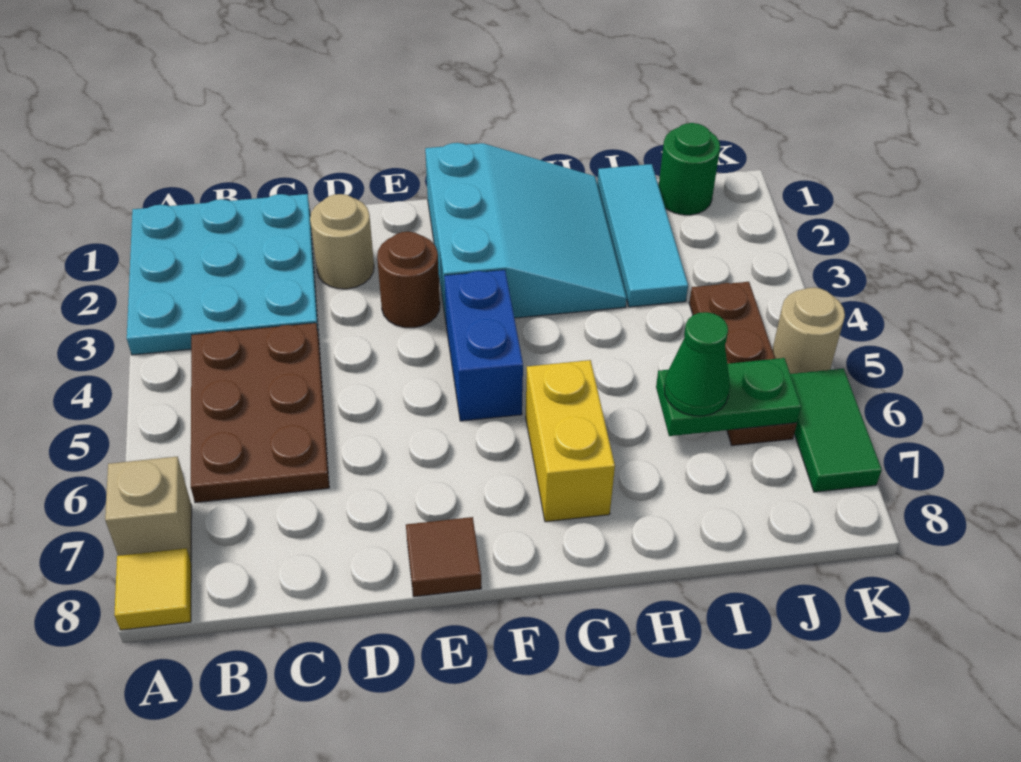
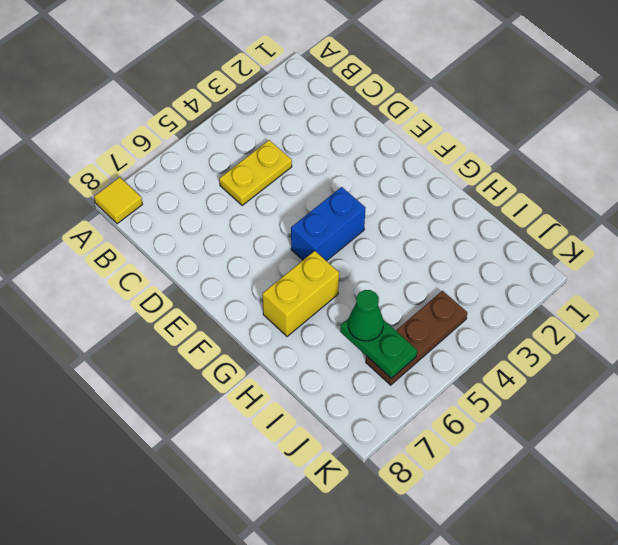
yellow 1x2 plate [219,140,292,205] -> brown 2x3 plate [191,323,329,503]
none -> cyan 3x3 plate [127,194,319,355]
none -> tan 1x1 brick [105,457,192,561]
none -> tan 1x1 round brick [310,194,374,289]

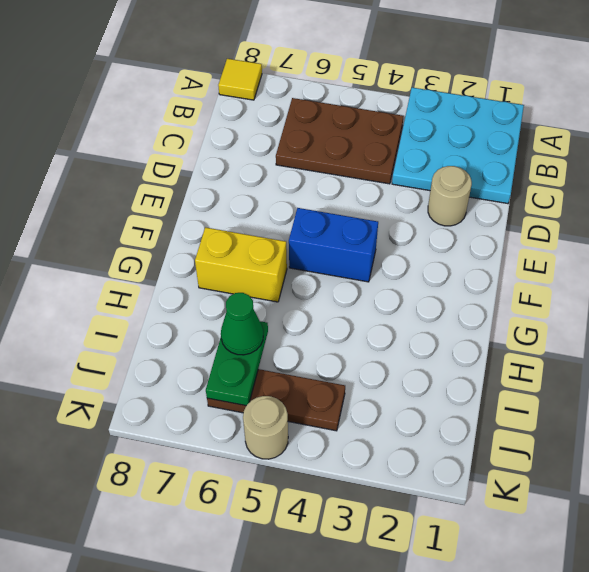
none -> tan 1x1 brick [105,457,192,561]
none -> brown 1x1 round brick [377,232,440,328]
none -> brown 1x1 tile [406,517,481,597]

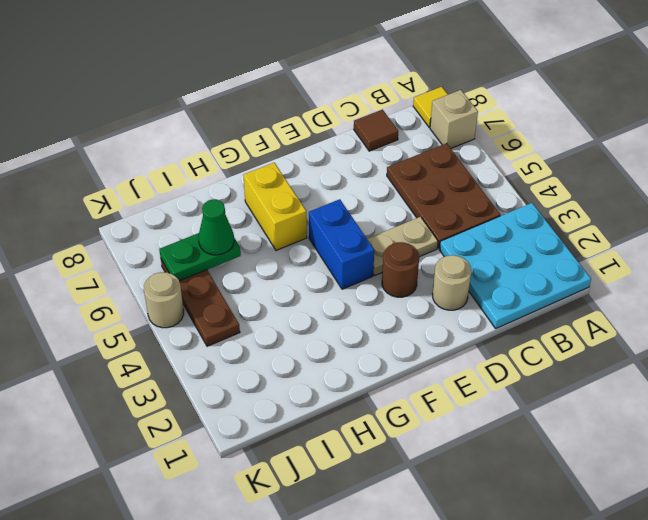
brown 1x1 tile [354,110,398,151] -> brown 1x1 tile moved to [406,517,481,597]
tan 1x2 plate [367,217,438,275] -> none
none -> cyan 3x3 slope [425,143,627,321]
none -> cyan 1x3 tile [597,164,688,307]
none -> green 1x1 round brick [659,123,720,215]

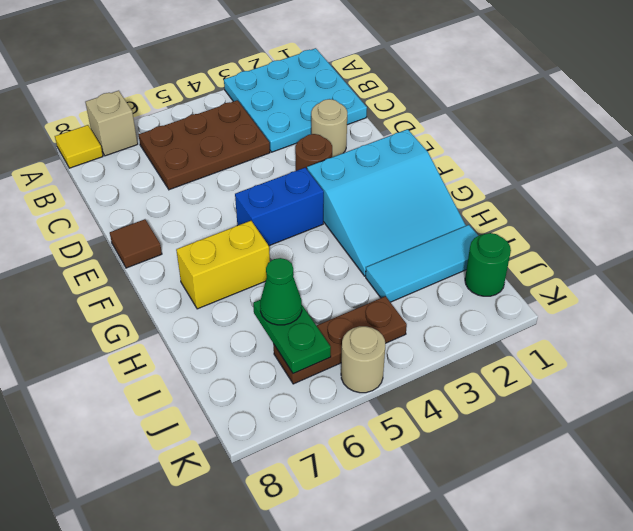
none -> green 1x2 tile [790,369,882,492]

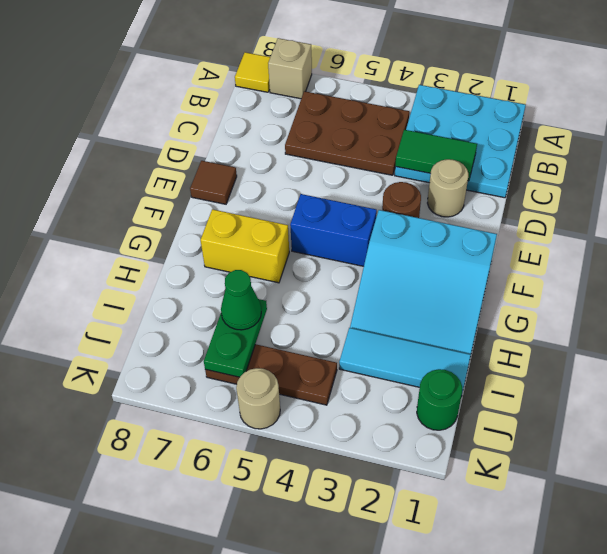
green 1x2 tile [395,130,477,181] -> green 1x2 tile moved to [790,369,882,492]

